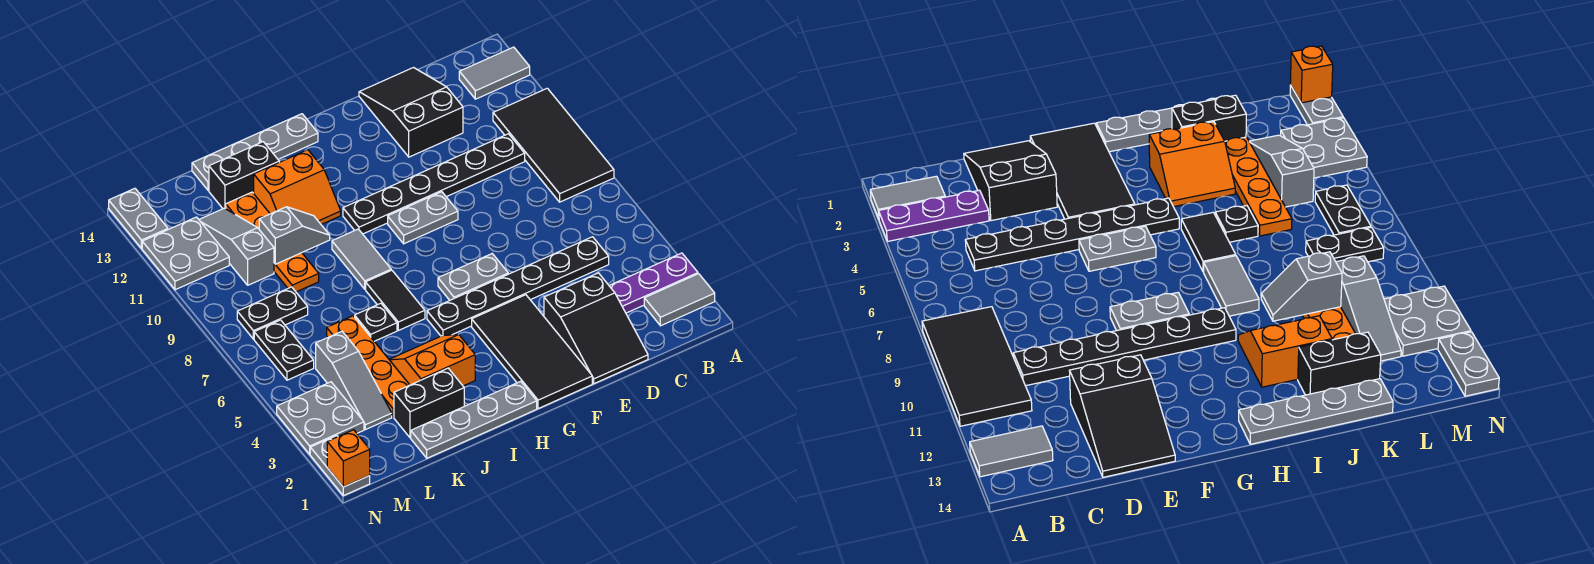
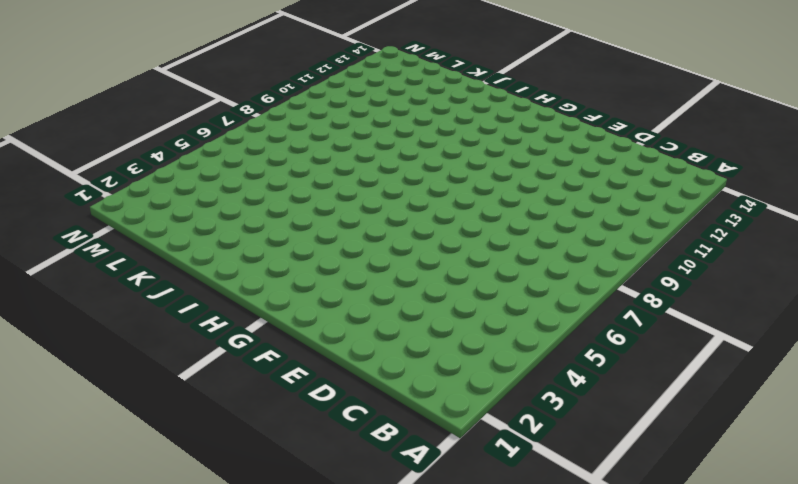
none -> grey 1x2 tile [644,274,715,326]
none -> purple 1x3 plate [609,253,698,313]
none -> black 2x4 tile [493,88,614,202]
none -> grey 1x2 tile [459,47,530,99]

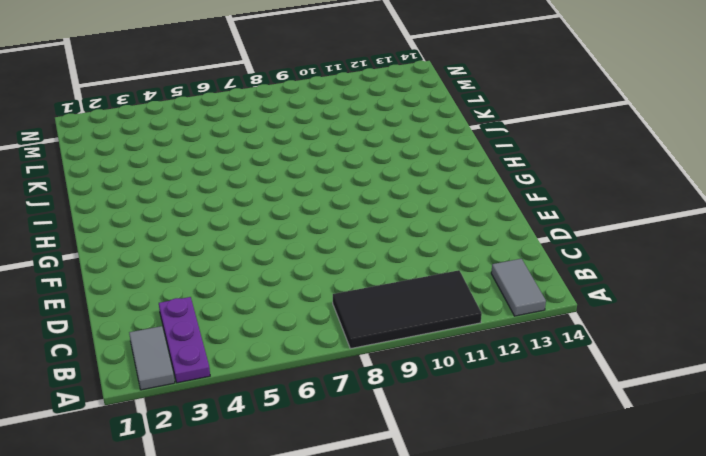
none -> black 1x6 plate [427,237,609,336]
none -> black 1x6 plate [343,134,525,234]
none -> black 2x3 slope [544,273,648,384]
none -> black 2x3 slope [359,68,463,157]

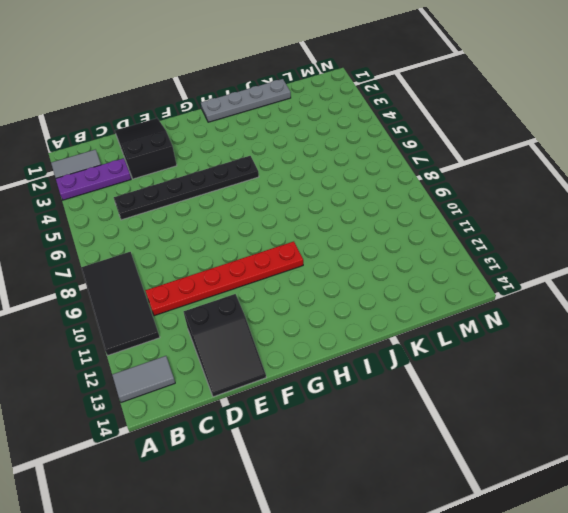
red 1x6 plate [145,241,303,316] -> black 1x6 plate [343,134,525,234]
none -> black 2x4 tile [472,295,592,409]
none -> grey 1x2 plate [438,254,508,300]
none -> grey 1x2 plate [388,192,458,244]
none -> grey 1x4 plate [192,114,318,191]

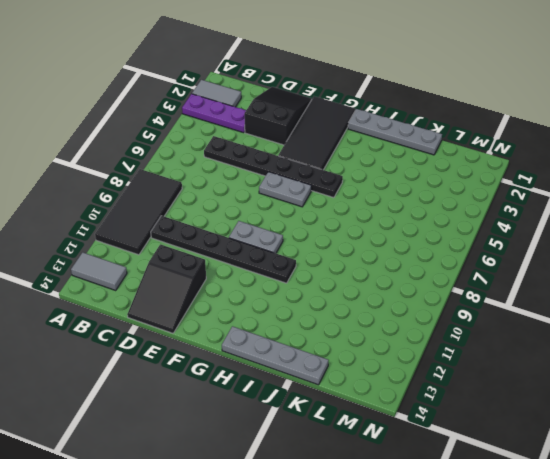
none -> orange 2x2 slope [389,335,475,386]
none -> black 1x2 tile [366,270,425,330]
none -> grey 1x2 tile [332,229,391,289]
none -> orange 2x2 slope [254,150,341,224]

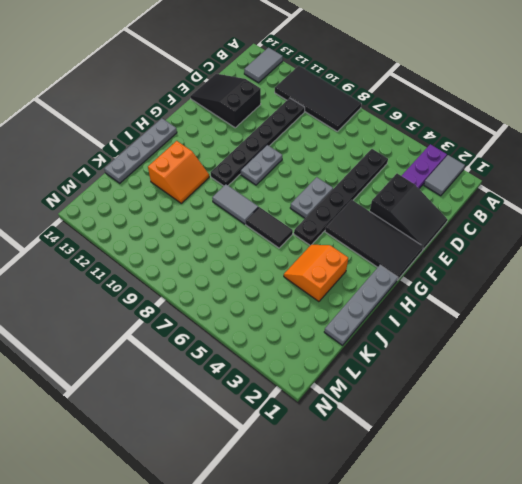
none -> black 1x2 brick [394,368,464,438]
none -> black 1x1 plate [355,303,397,341]
none -> black 1x2 brick [209,142,279,209]
none -> orange 1x4 plate [327,316,409,417]

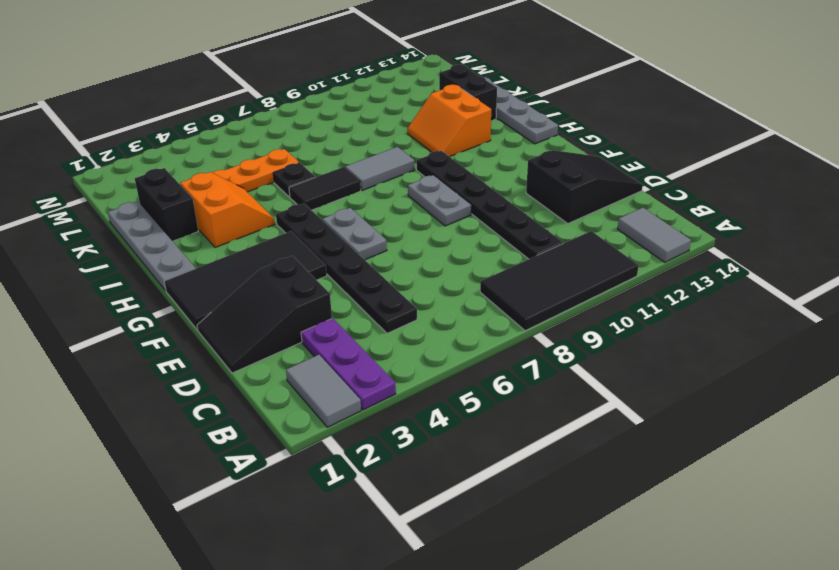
none -> orange 1x4 plate [226,192,319,292]
none -> grey 1x3 slope [316,331,392,430]
none -> black 1x2 plate [237,287,308,339]
none -> grey 1x3 slope [199,208,274,285]

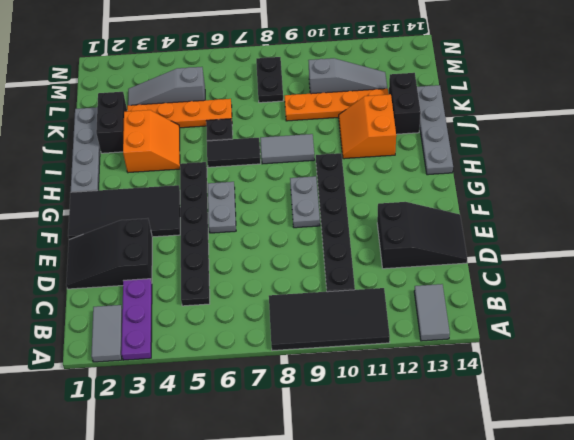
none -> grey 2x2 plate [277,382,364,454]
none -> black 1x2 plate [254,320,314,380]
none -> grey 2x2 plate [142,217,229,290]
none -> grey 1x2 plate [310,436,370,496]

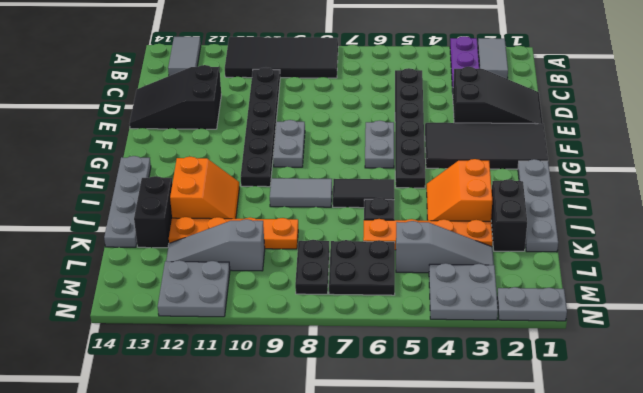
black 2x2 plate [329,240,395,295] -> black 1x2 plate [254,320,314,380]
none -> grey 1x2 plate [109,188,168,249]
none -> grey 1x2 slope [259,207,330,264]
none -> orange 1x1 brick [327,430,370,487]

